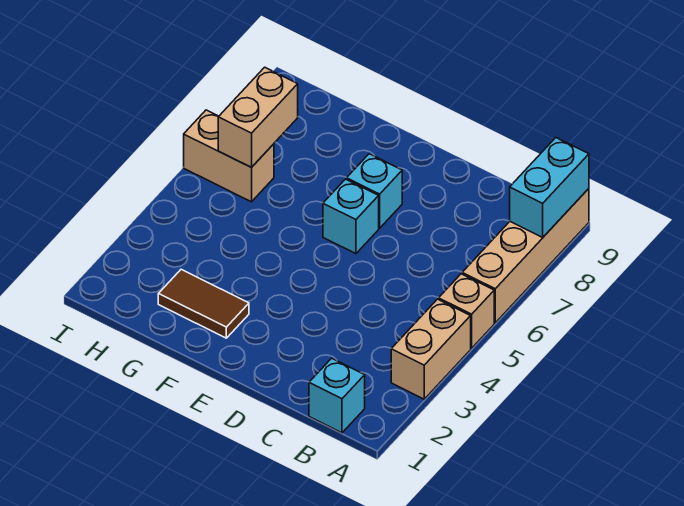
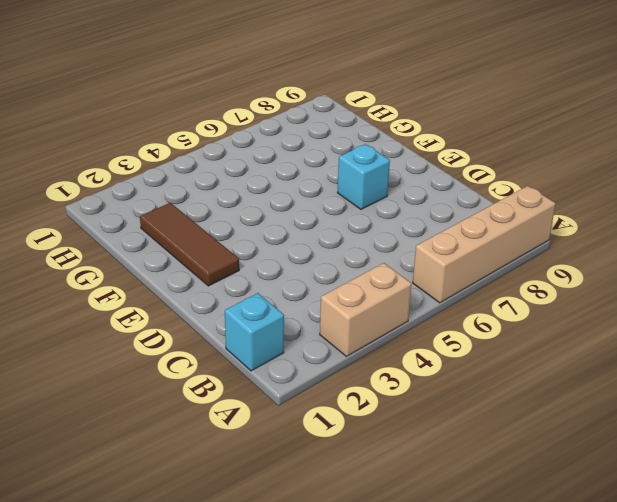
brown 1x3 tile [140,203,239,286] -> brown 1x2 tile [158,269,249,338]
none -> tan 1x1 brick [439,274,494,348]
none -> cyan 1x1 brick [323,179,379,254]

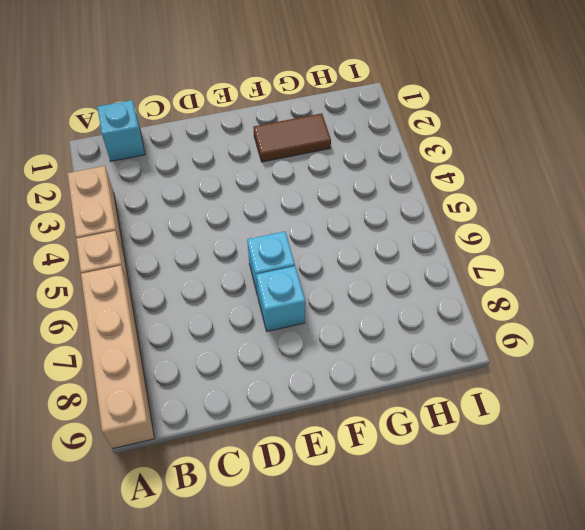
none -> tan 1x2 brick [184,110,274,202]
none -> cyan 1x2 brick [510,138,589,237]

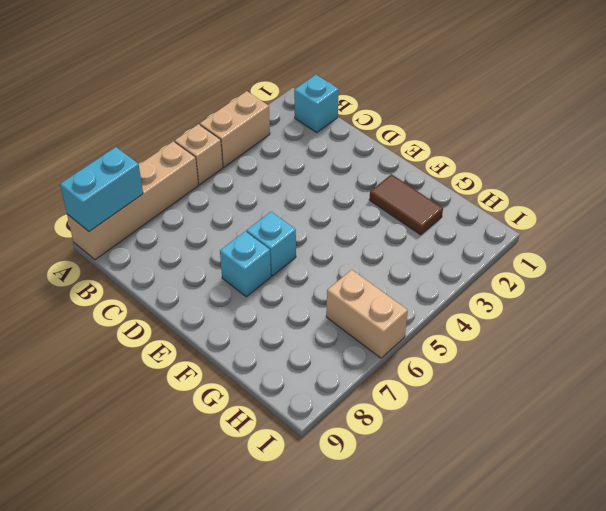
none -> tan 1x2 brick [218,67,298,167]

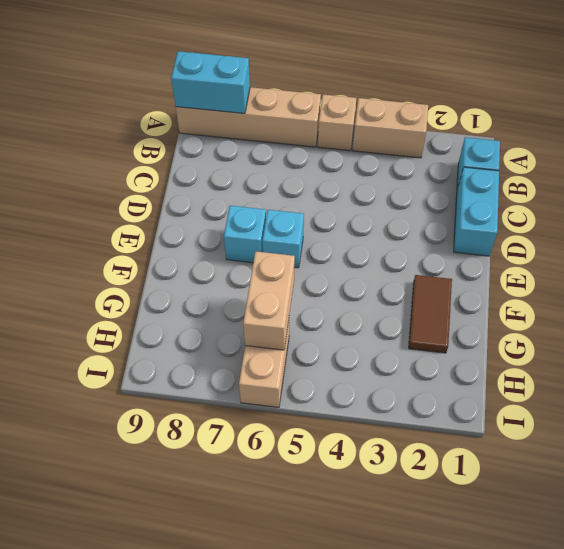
cyan 1x2 brick [454,167,499,256] -> none
tan 1x2 brick [243,251,295,350] -> tan 1x2 brick turned to [218,67,298,167]

